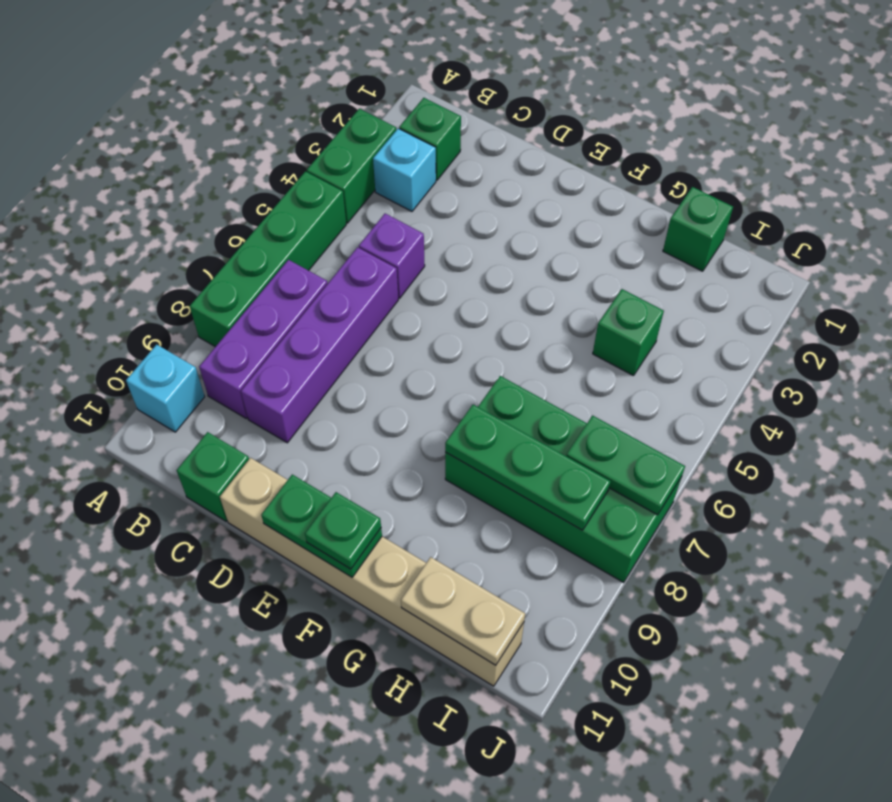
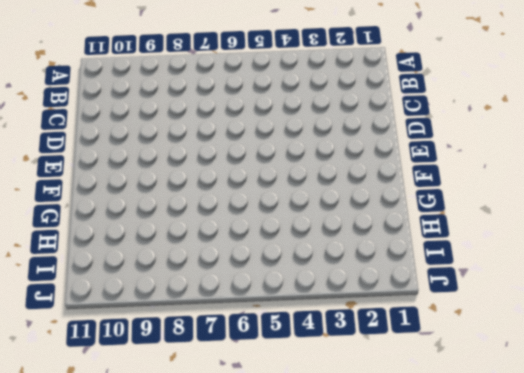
none -> green 1x2 brick [307,109,396,223]
none -> green 1x4 brick [190,171,346,347]
none -> cyan 1x1 brick [126,344,205,432]

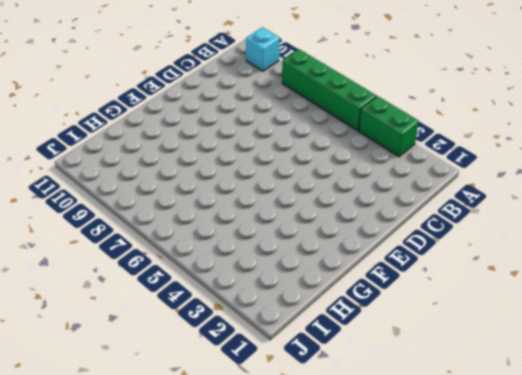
none -> green 1x1 brick [399,98,461,180]
none -> cyan 1x1 brick [373,128,436,211]
none -> purple 1x3 brick [199,260,328,418]

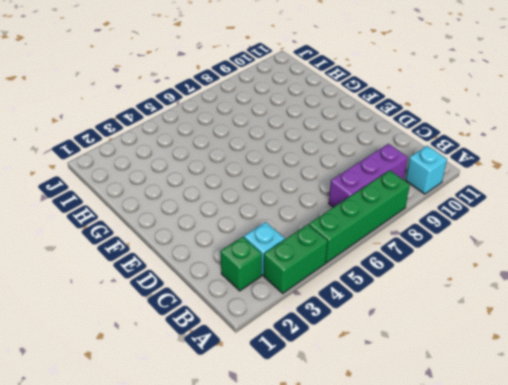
none -> purple 1x1 brick [359,214,425,298]
none -> purple 1x4 brick [241,247,398,443]
none -> green 1x1 brick [177,432,249,521]

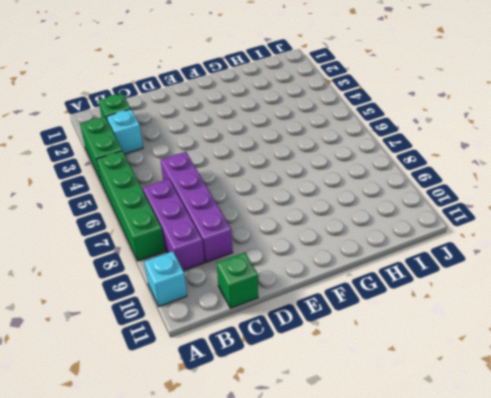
none -> purple 1x1 brick [359,214,425,298]
none -> tan 1x6 brick [220,458,524,686]
none -> green 2x4 brick [445,376,682,582]

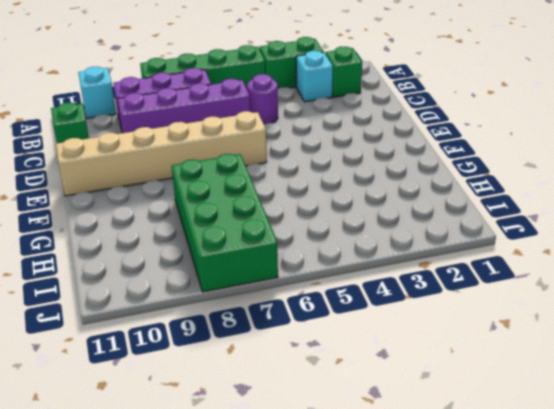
purple 1x1 round brick [247,74,278,124] -> purple 1x1 brick [359,214,425,298]
tan 1x6 brick [56,111,267,196] -> tan 1x6 brick turned to [220,458,524,686]
none -> green 1x1 brick [663,187,733,271]
none -> green 1x1 brick [593,289,664,376]
none -> green 1x2 plate [261,475,382,577]

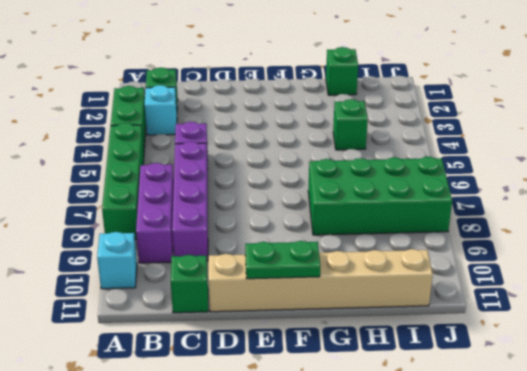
none -> green 1x3 plate [445,405,610,530]
none -> tan 1x2 plate [401,557,525,665]
none -> green 1x2 plate [566,416,685,515]

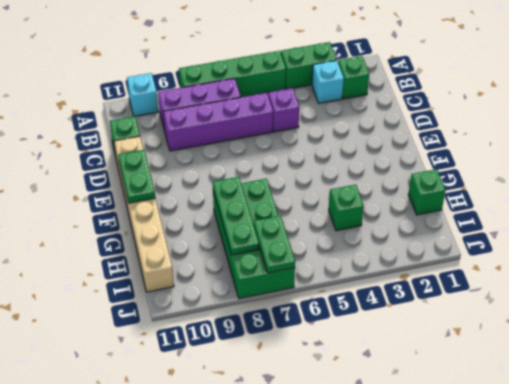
none -> tan 1x2 plate [401,557,525,665]
none -> green 1x1 plate [305,492,381,569]

